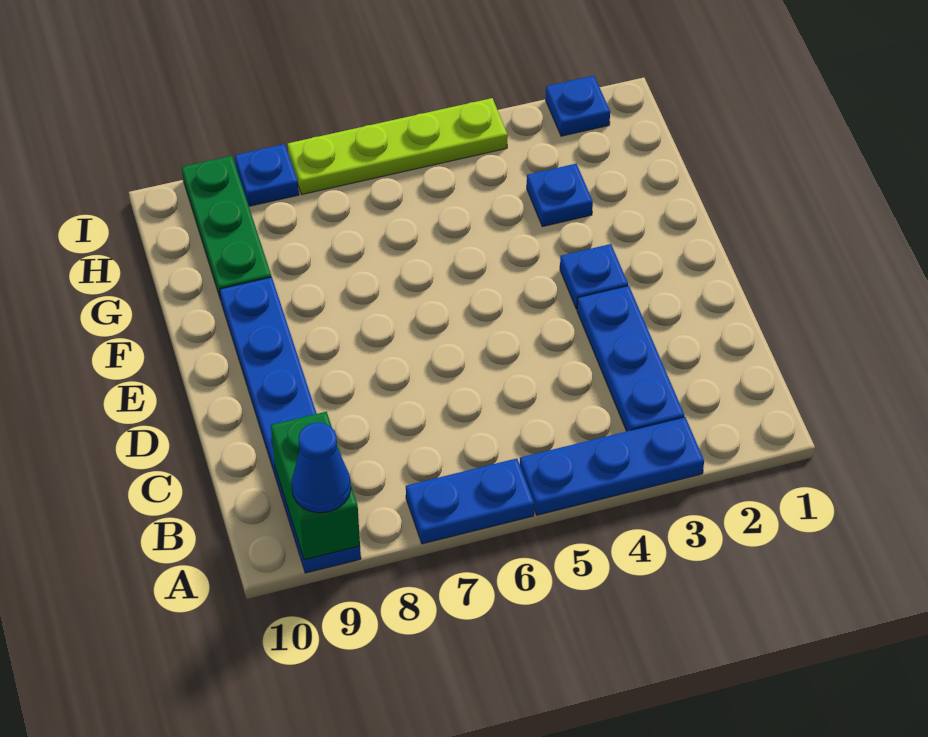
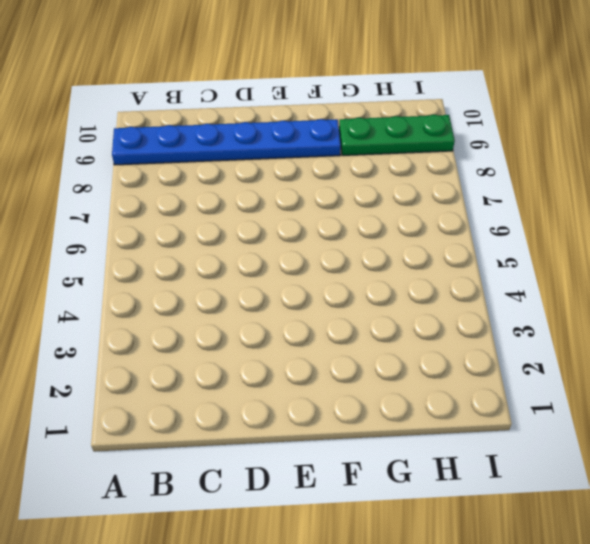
none -> blue 1x3 plate [520,417,704,515]
none -> blue 1x2 plate [406,458,534,544]
none -> blue 1x3 plate [577,286,684,431]

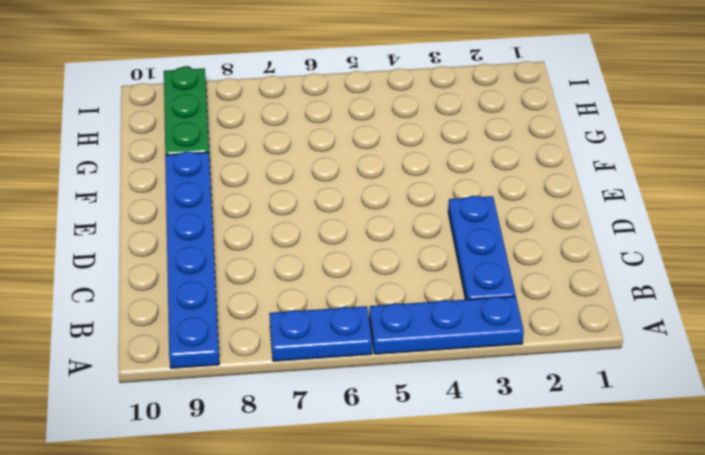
none -> blue 1x1 plate [560,244,628,309]
none -> blue 1x1 plate [527,164,593,227]
none -> blue 1x1 plate [546,76,610,136]

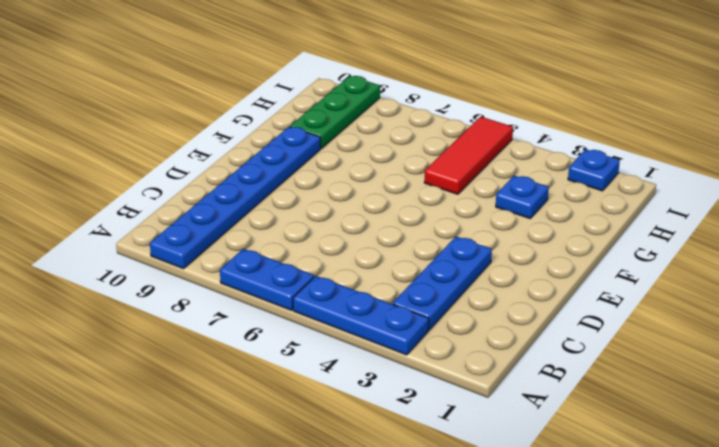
red 1x3 tile [424,117,513,194] -> lime 1x4 plate [288,98,508,194]
none -> blue 1x1 plate [560,244,628,309]
none -> blue 1x1 plate [235,144,299,206]
none -> green 1x2 brick [271,412,360,560]

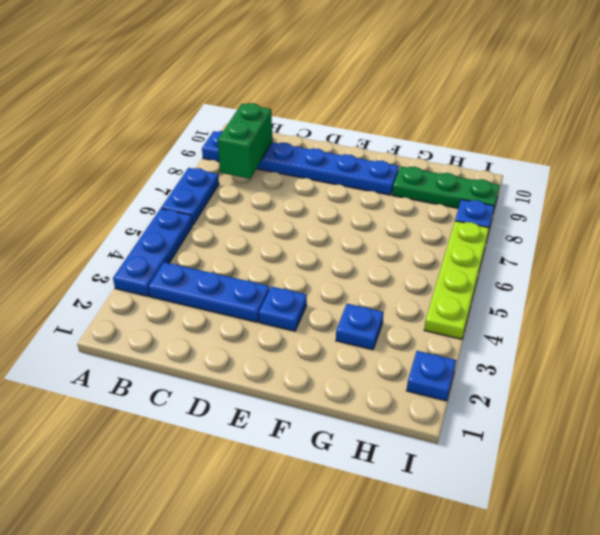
green 1x2 brick [218,103,272,179] -> green 1x2 brick turned to [271,412,360,560]
none -> blue 1x1 cone [291,423,351,513]

